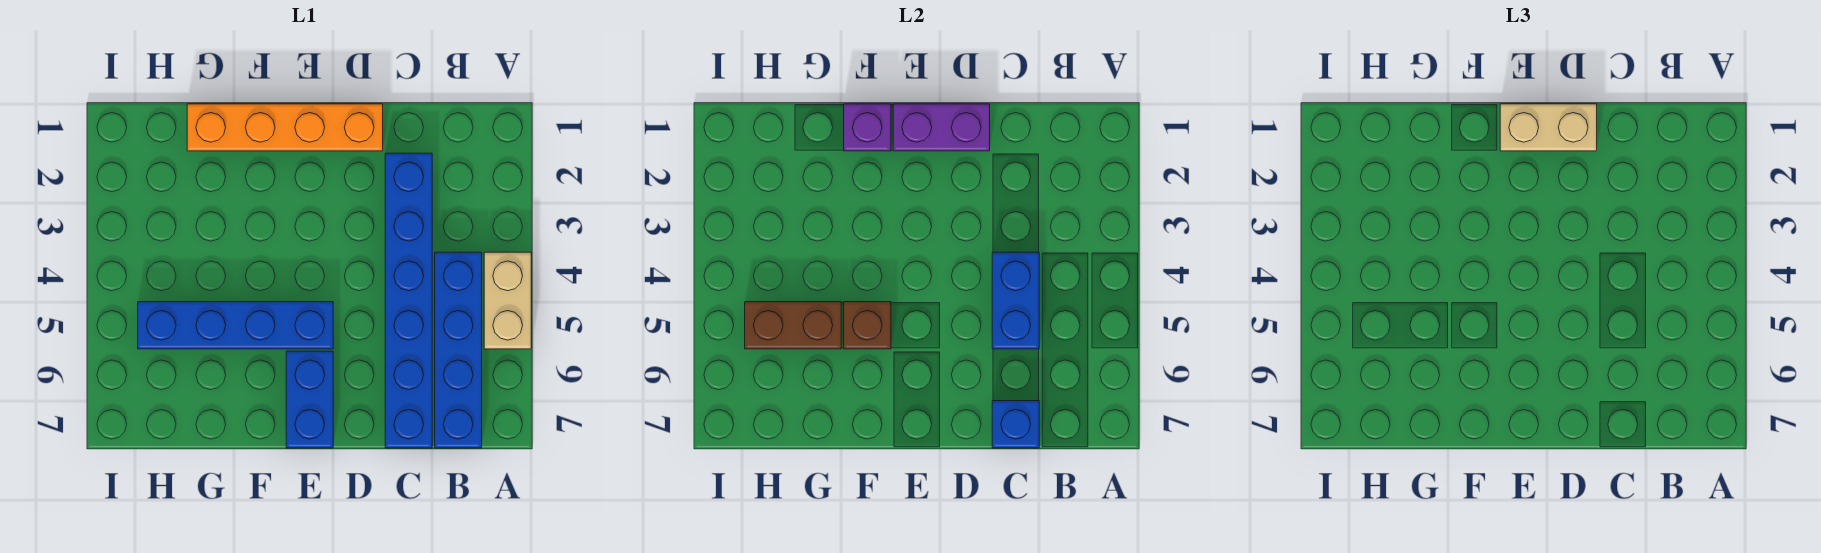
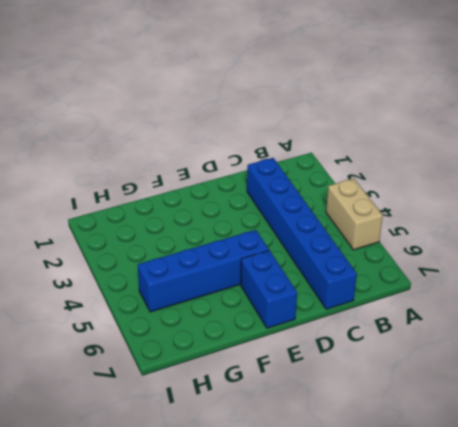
none -> blue 1x4 brick [435,252,482,448]
none -> orange 1x4 brick [187,104,383,151]
none -> blue 1x2 brick [992,252,1039,349]

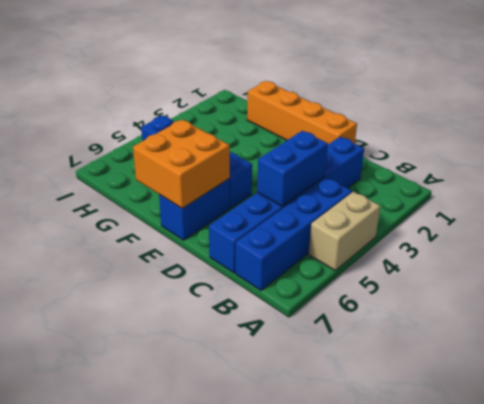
orange 2x2 brick [133,120,230,208] -> none
none -> blue 1x1 brick [992,401,1039,448]
none -> purple 1x2 brick [893,104,990,151]
none -> purple 1x1 brick [844,104,891,151]

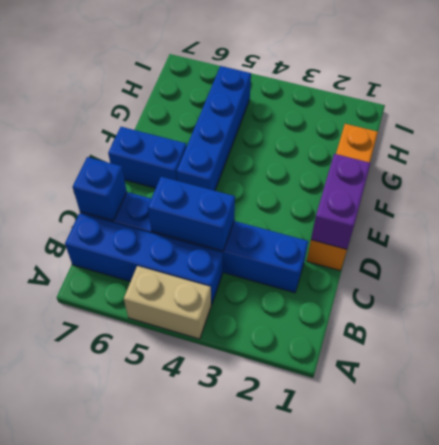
none -> purple 1x1 brick [844,104,891,151]
none -> brown 1x1 brick [844,302,891,349]
none -> brown 1x2 brick [745,302,841,349]

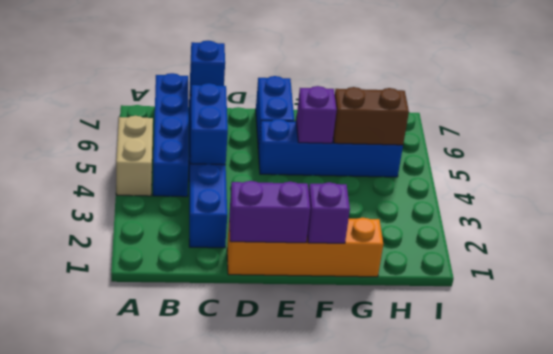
purple 1x1 brick [296,86,337,143] -> brown 1x1 brick [844,302,891,349]
none -> tan 1x2 brick [1500,104,1597,151]

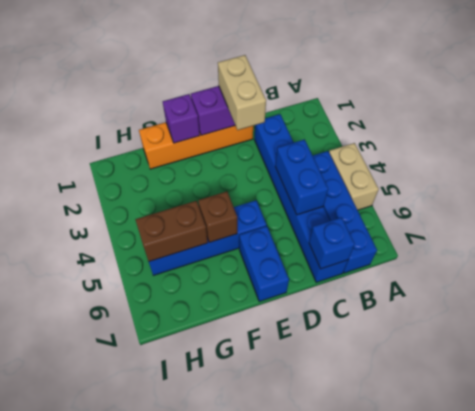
tan 1x2 brick [218,55,266,130] -> tan 1x2 brick turned to [1500,104,1597,151]

